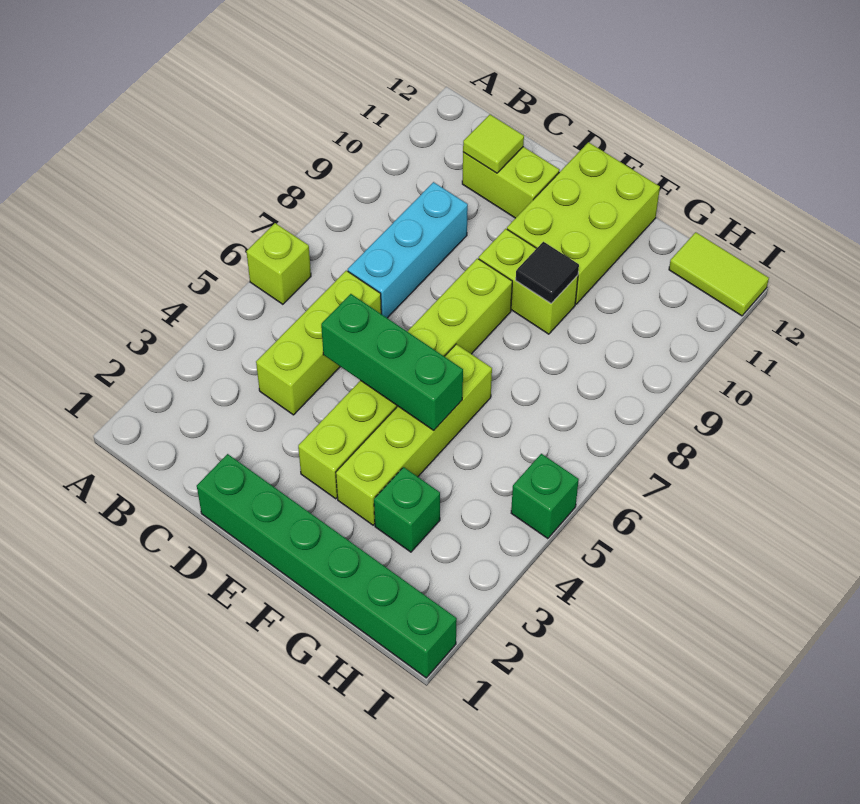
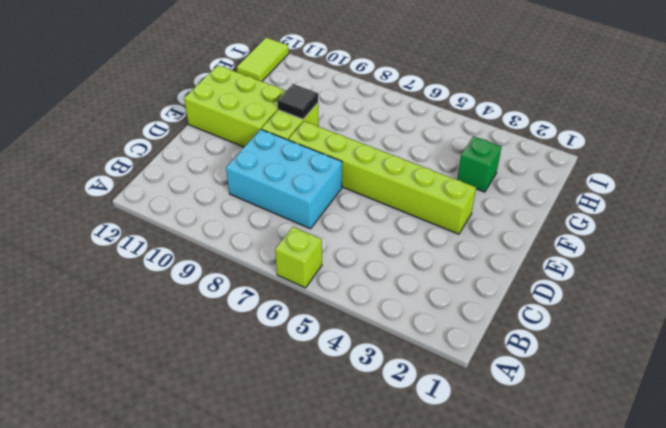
cyan 2x3 brick [226,129,342,229] -> cyan 1x3 brick [348,182,468,318]
none -> lime 1x3 brick [256,271,381,415]
none -> lime 1x2 brick [462,147,559,218]
none -> green 1x6 brick [197,454,457,678]

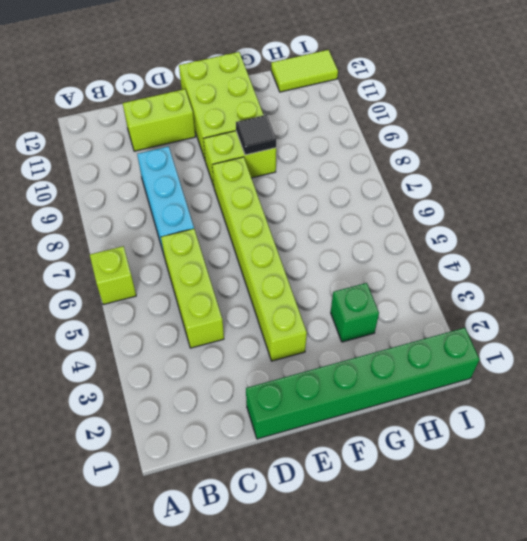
none -> lime 1x4 brick [336,344,492,525]
none -> green 1x1 brick [511,454,579,539]
none -> lime 1x1 tile [463,115,524,173]

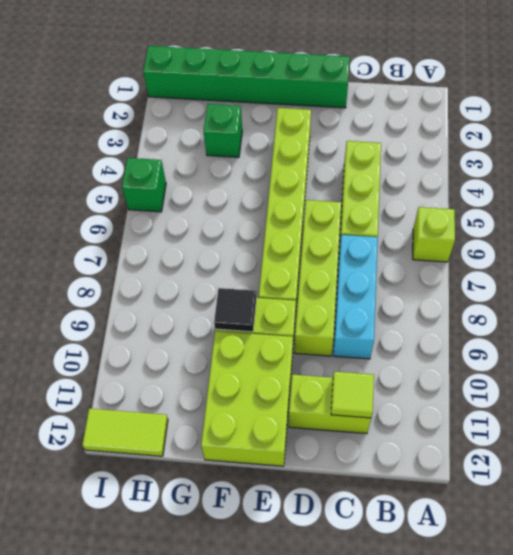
lime 1x4 brick [295,200,341,356] -> lime 1x4 brick moved to [336,344,492,525]
none -> green 1x3 brick [321,294,463,430]

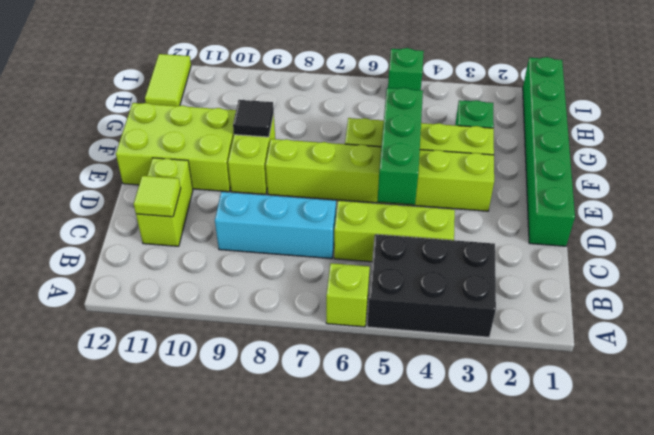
black 2x3 brick [367,234,496,337] -> none

